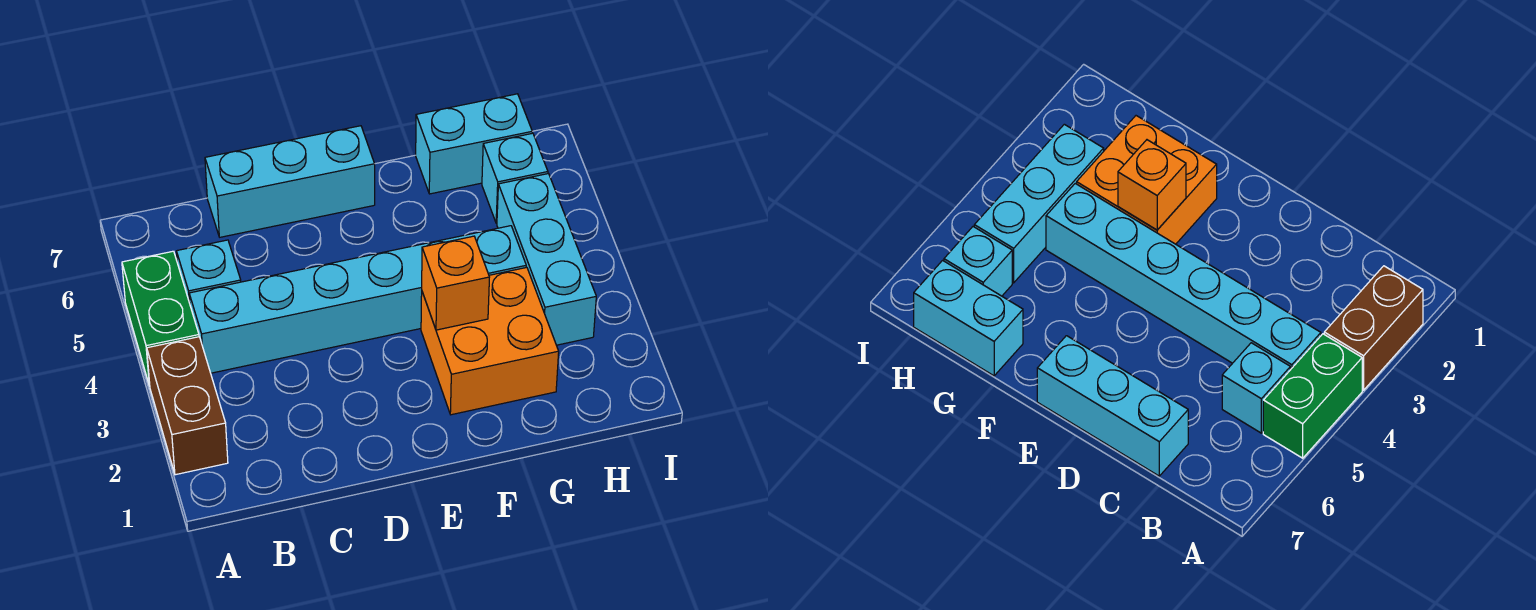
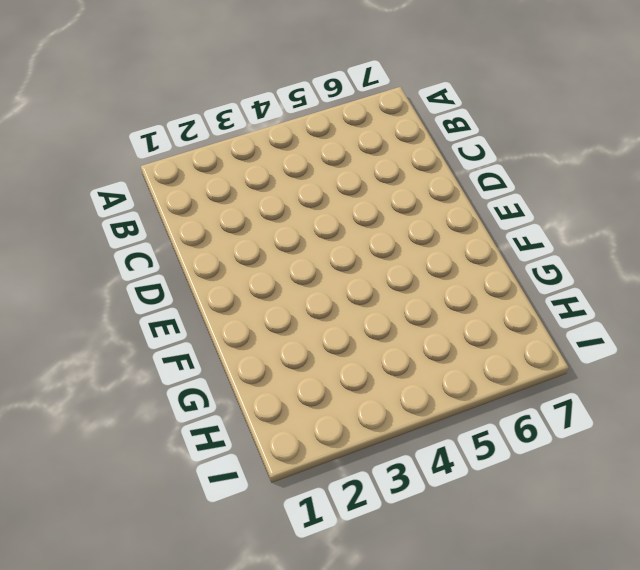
none -> brown 1x2 brick [147,337,228,475]
none -> green 1x2 brick [122,251,199,386]

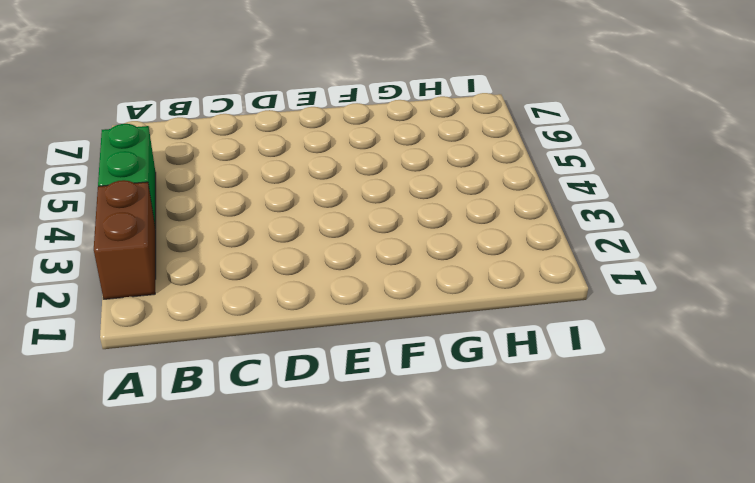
none -> cyan 1x6 brick [189,226,526,373]
none -> cyan 1x1 brick [176,240,241,303]

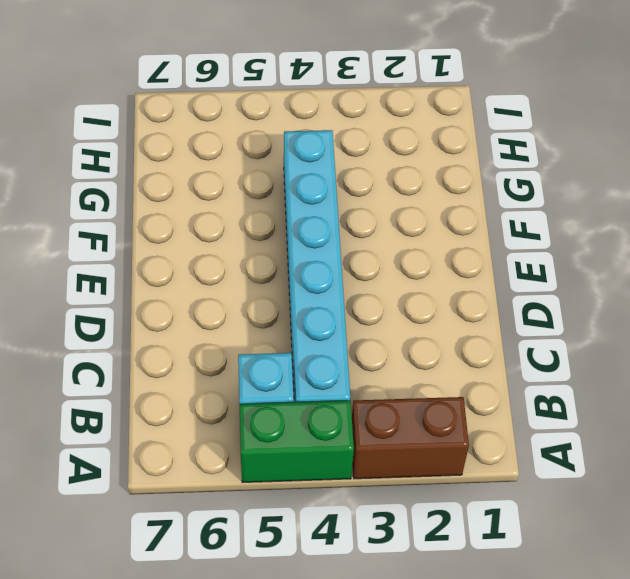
none -> cyan 1x3 brick [205,126,375,237]
none -> orange 2x2 brick [421,267,559,415]

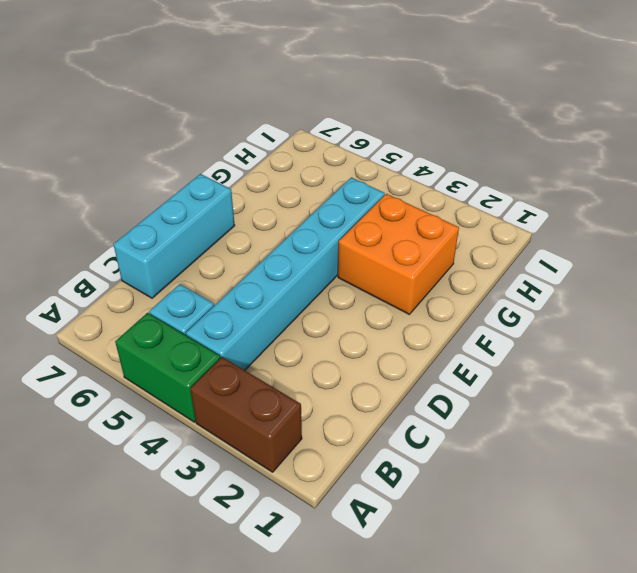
none -> cyan 1x2 brick [416,94,532,194]
none -> cyan 1x3 brick [497,174,596,345]

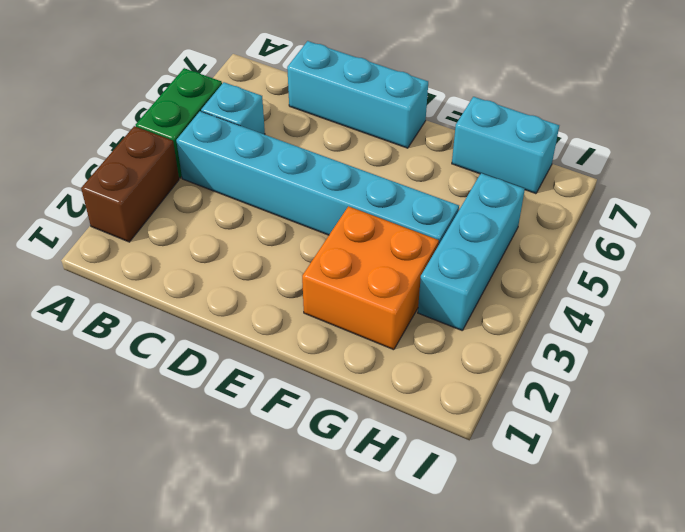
none -> cyan 1x1 brick [482,133,548,223]
none -> orange 1x1 brick [422,236,489,330]

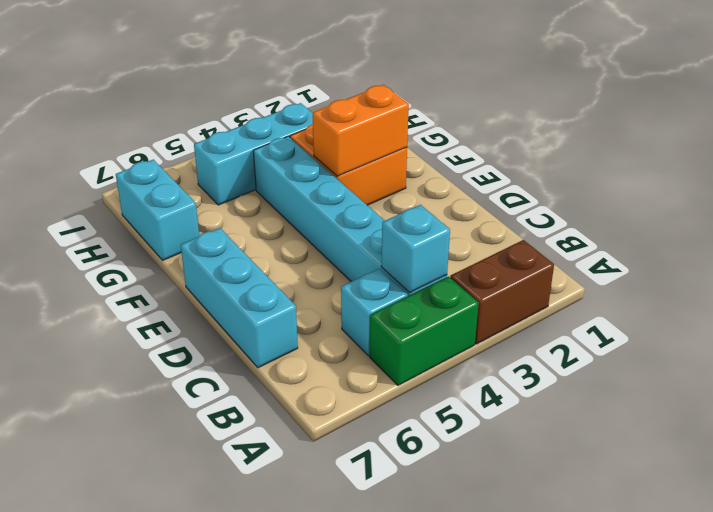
cyan 1x1 brick [381,205,450,293] -> cyan 1x1 brick moved to [482,133,548,223]
orange 1x2 brick [313,85,409,176] -> orange 1x1 brick [422,236,489,330]

